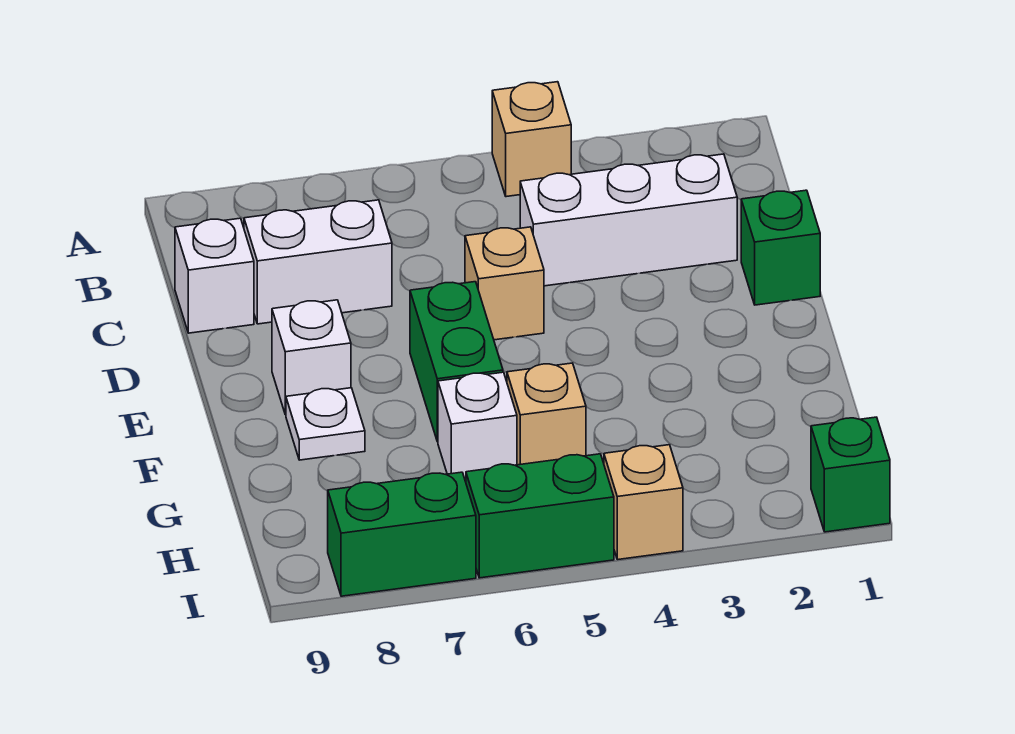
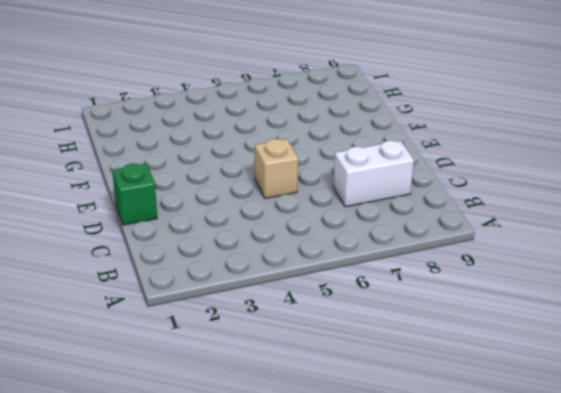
none -> tan 1x1 brick [492,82,571,197]
none -> white 1x3 brick [520,154,737,286]
none -> white 1x1 brick [175,218,254,333]

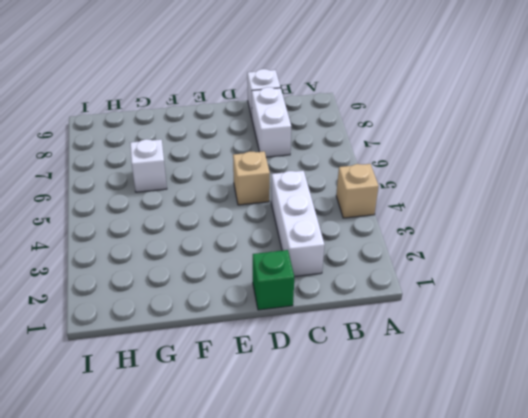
none -> green 1x2 brick [410,282,503,442]
none -> white 1x1 brick [272,300,351,415]
none -> white 1x1 plate [286,388,365,460]

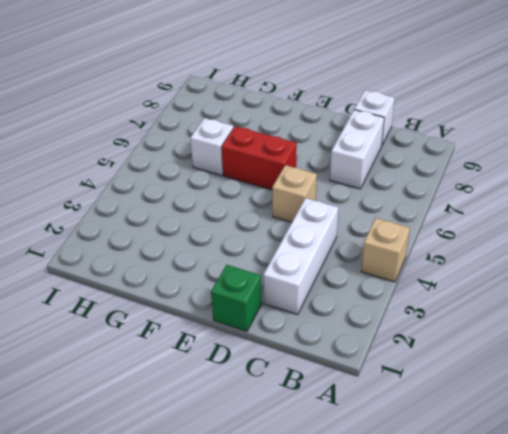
red 1x2 brick [221,126,297,190] -> green 1x2 brick [410,282,503,442]
none -> white 1x1 brick [272,300,351,415]
none -> white 1x1 plate [286,388,365,460]
none -> tan 1x1 brick [507,363,586,465]

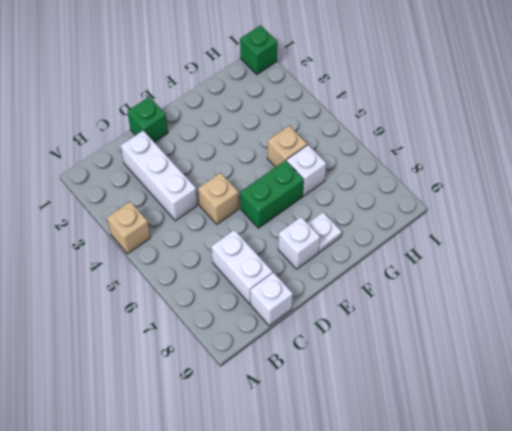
none -> tan 1x1 brick [604,445,683,560]
none -> green 1x2 brick [466,454,614,578]
none -> green 1x2 brick [328,472,476,596]

